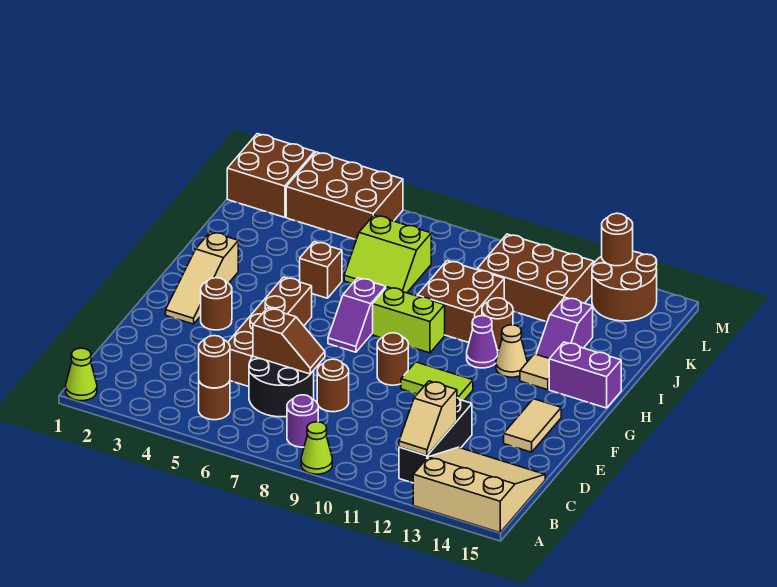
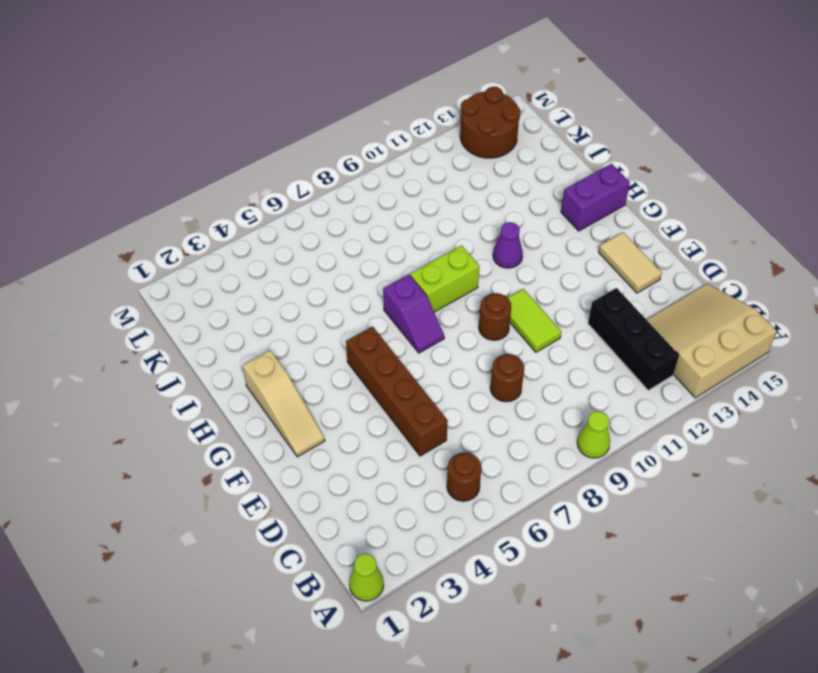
lime 1x2 tile [508,289,561,352] -> lime 1x2 tile turned to [401,362,473,401]
none -> purple 1x1 round brick [287,395,318,447]
none -> black 2x2 round brick [249,356,314,417]
none -> brown 1x1 round brick [201,278,232,330]
none -> tan 1x1 cone [496,325,527,377]

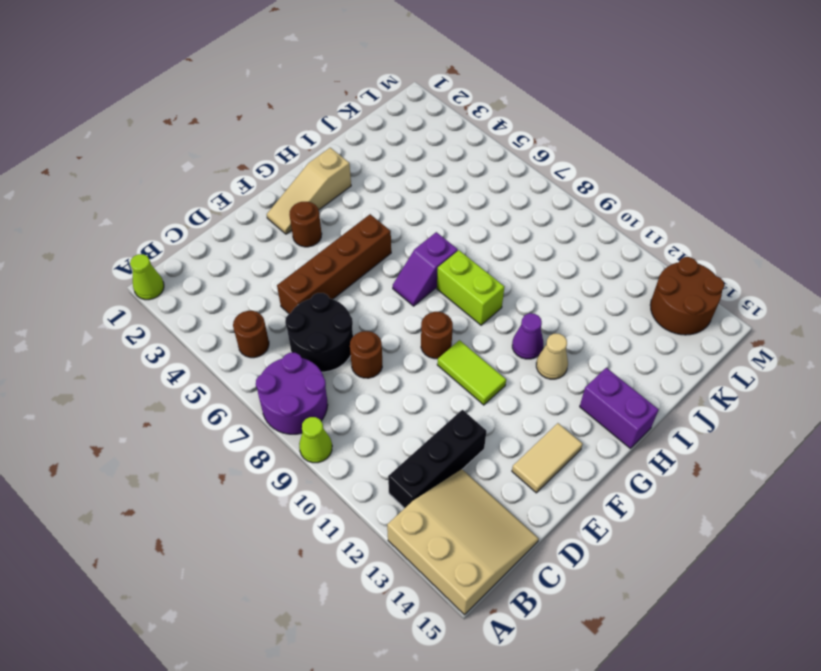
purple 2x2 round brick [256,353,328,434] -> purple 1x1 round brick [287,395,318,447]
none -> tan 1x1 tile [520,354,549,390]
none -> brown 1x1 brick [300,242,342,298]
none -> brown 2x2 brick [417,261,504,343]
none -> brown 1x1 round brick [482,298,513,350]

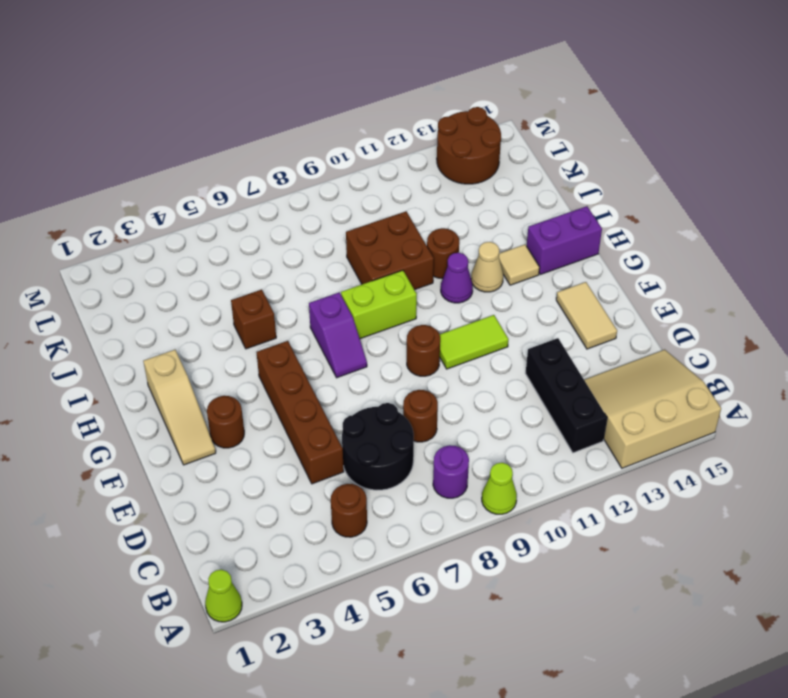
none -> purple 1x2 slope [536,297,593,359]
none -> lime 2x2 slope [344,215,431,293]
none -> brown 2x3 brick [477,234,594,322]
none -> brown 2x2 brick [227,134,315,217]

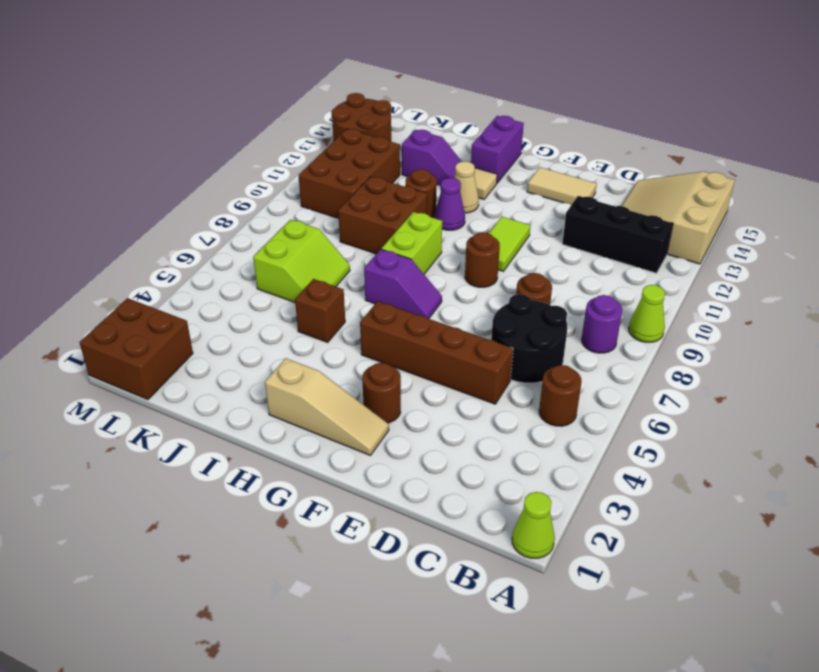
none -> brown 2x3 brick [286,152,403,240]
none -> brown 1x1 round brick [199,336,230,388]
none -> tan 1x2 slope [399,381,457,456]
none -> brown 1x2 slope [253,308,325,374]

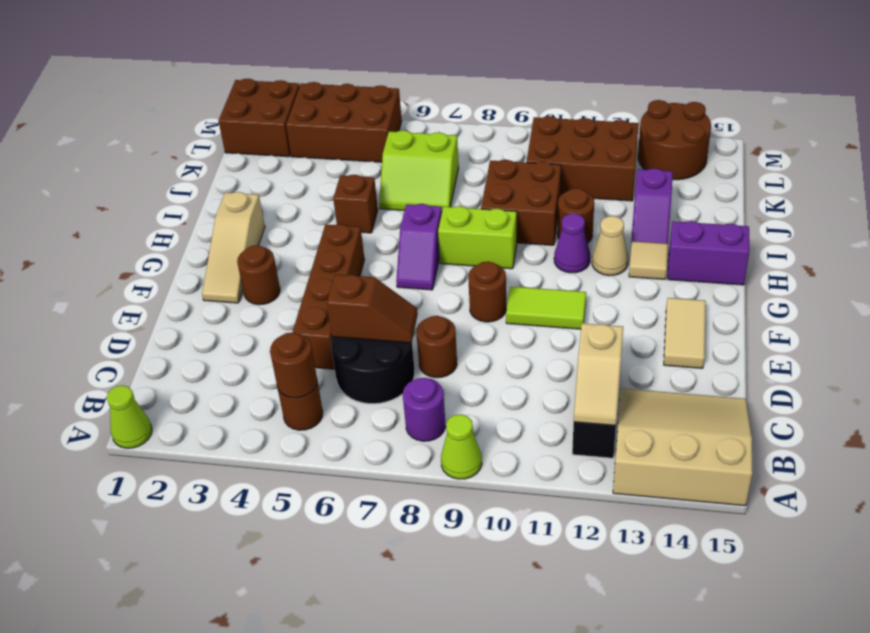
none -> brown 1x1 round brick [602,213,633,266]

